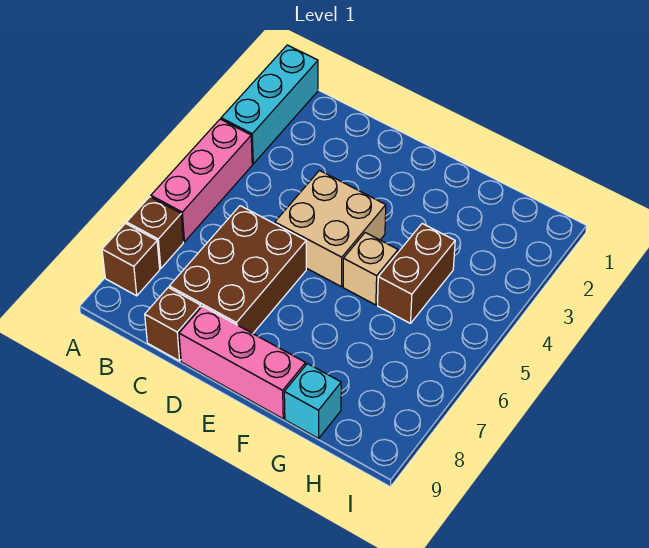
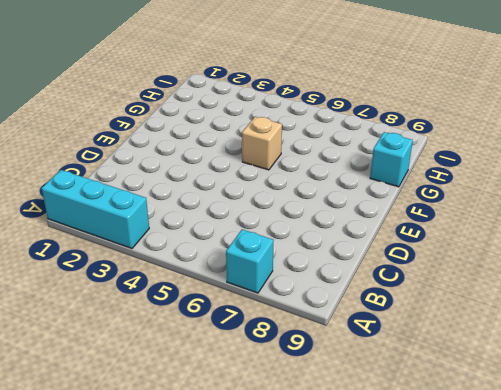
cyan 1x1 brick [226,229,274,293] -> brown 1x1 brick [127,197,183,268]
none -> pink 1x3 brick [151,119,252,242]
none -> brown 1x1 brick [102,224,160,296]

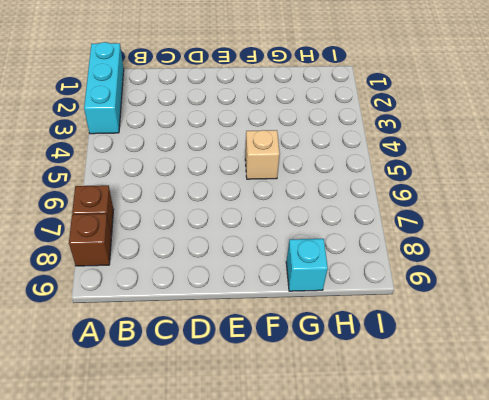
none -> pink 1x3 brick [151,119,252,242]
none -> brown 2x3 brick [169,206,306,333]

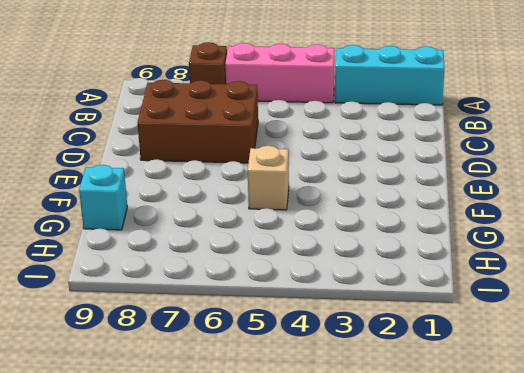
none -> brown 1x1 brick [102,224,160,296]
none -> brown 1x1 brick [145,287,201,361]

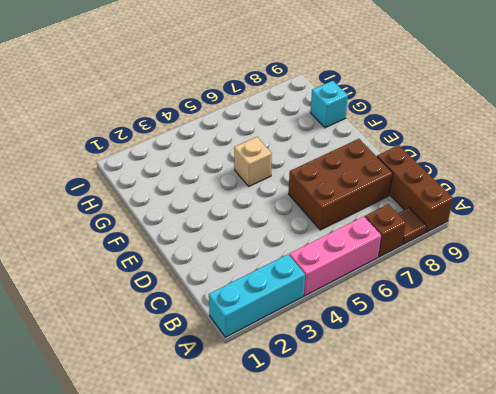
brown 1x1 tile [398,208,427,244] -> brown 1x1 brick [102,224,160,296]
brown 1x3 brick [377,145,453,232] -> brown 1x1 brick [145,287,201,361]
none -> tan 2x2 brick [275,171,386,287]
none -> pink 1x3 brick [179,306,306,419]

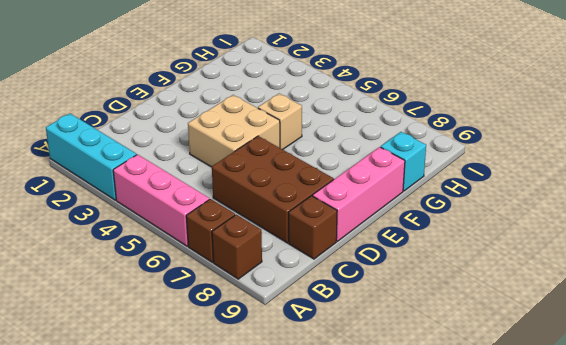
none -> brown 1x2 brick [378,224,455,323]

